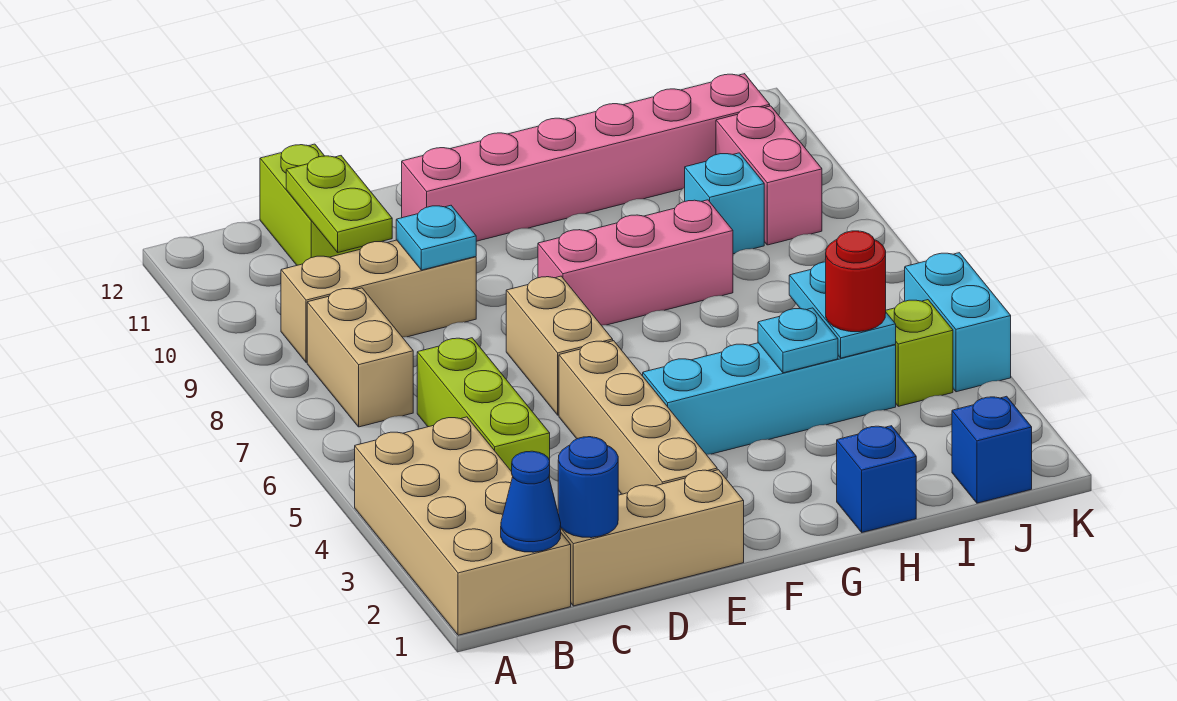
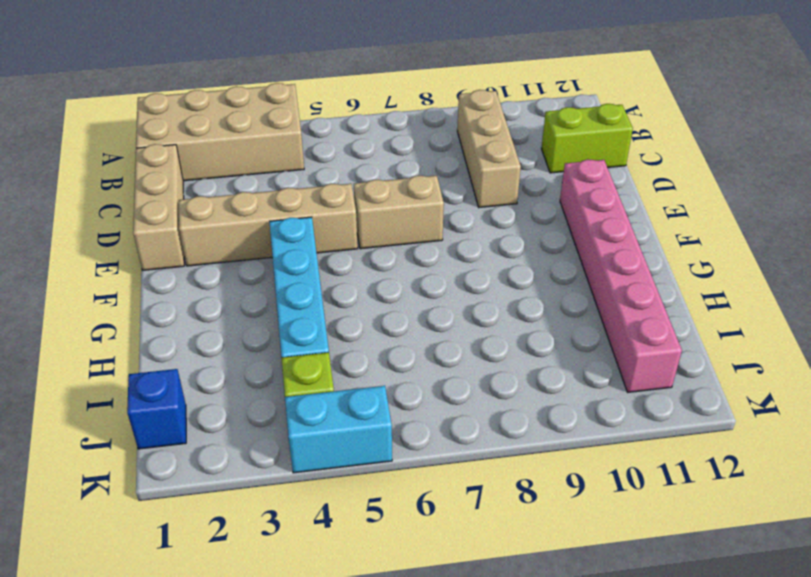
none -> tan 1x2 brick [307,288,413,427]
none -> lime 1x3 brick [417,338,550,479]
none -> pink 1x3 brick [538,200,733,325]

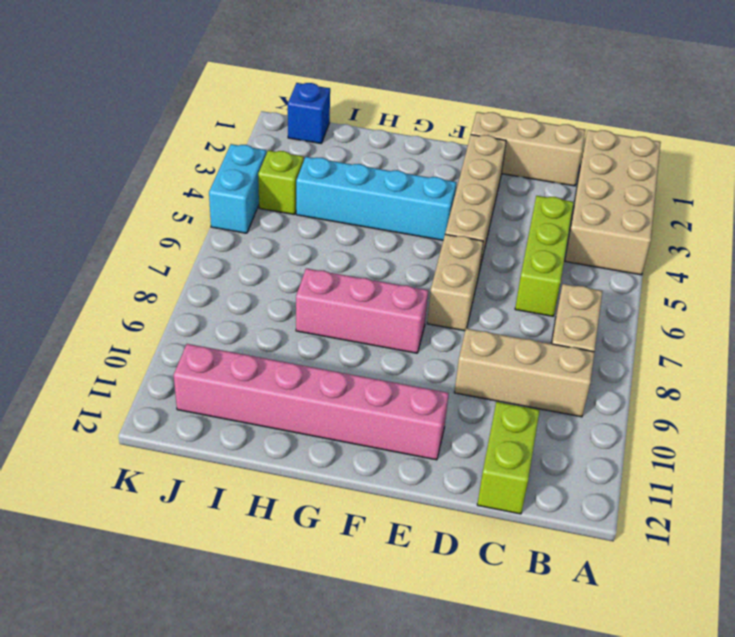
none -> blue 1x1 brick [837,426,916,532]
none -> cyan 1x1 brick [685,153,764,254]
none -> pink 1x2 brick [716,106,822,245]

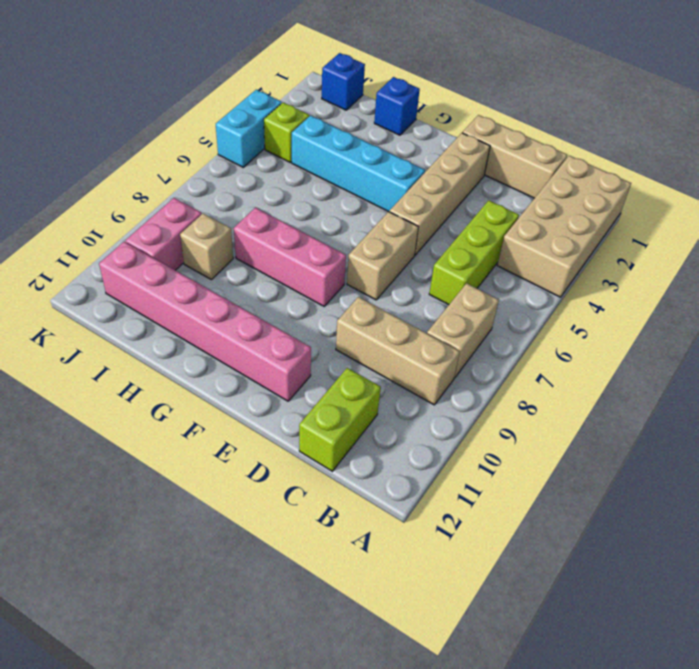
tan 1x1 brick [180,214,233,280] -> cyan 1x1 brick [685,153,764,254]
none -> blue 1x1 cone [501,451,561,552]
none -> blue 1x1 round brick [558,437,618,538]
none -> lime 1x2 plate [286,156,392,252]

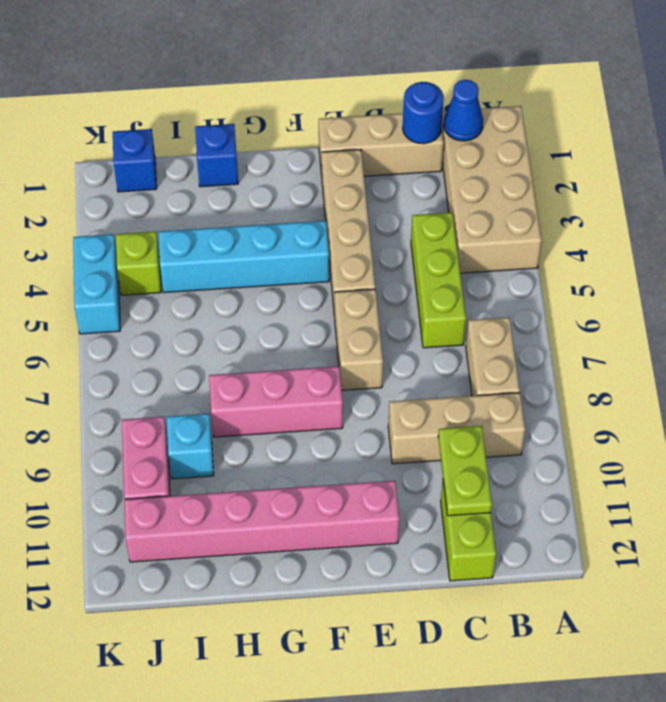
none -> cyan 1x1 plate [396,205,476,270]
none -> cyan 1x1 plate [758,308,838,373]
none -> cyan 1x2 plate [789,262,896,358]

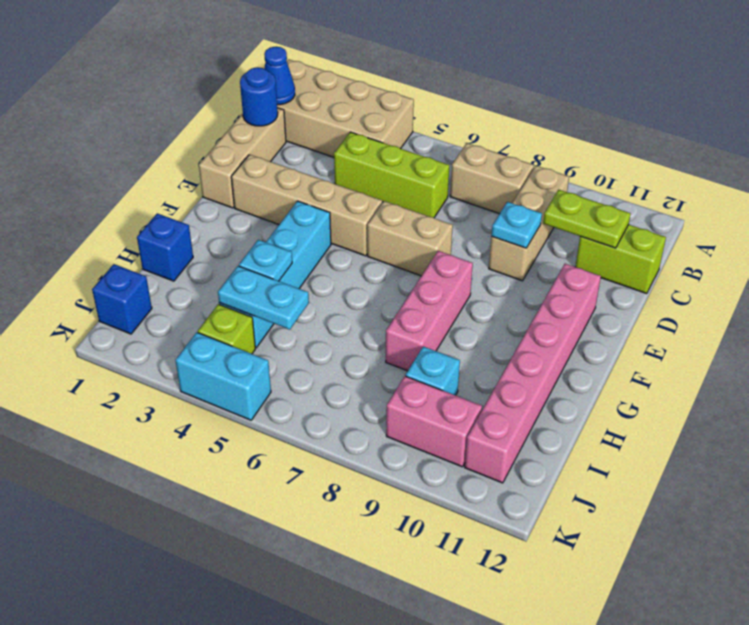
none -> red 1x1 round brick [826,231,886,332]

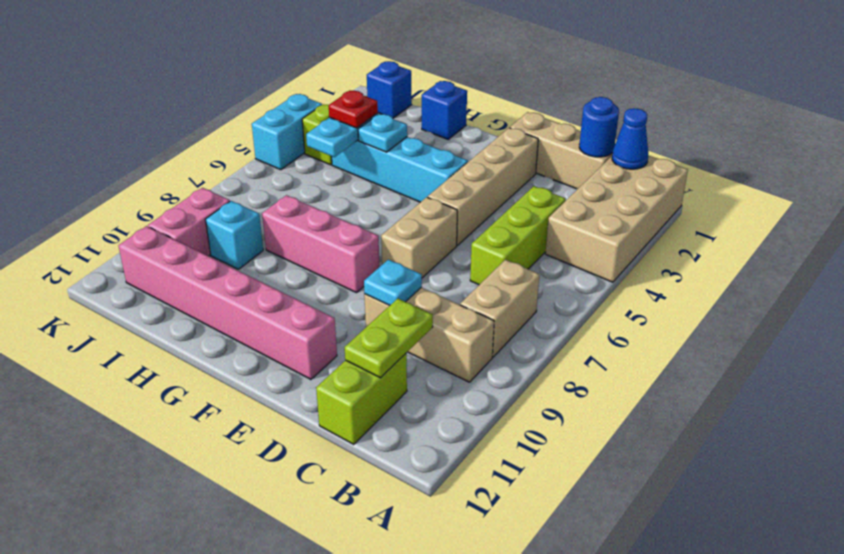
red 1x1 plate [329,91,378,128] -> red 1x1 round brick [826,231,886,332]

